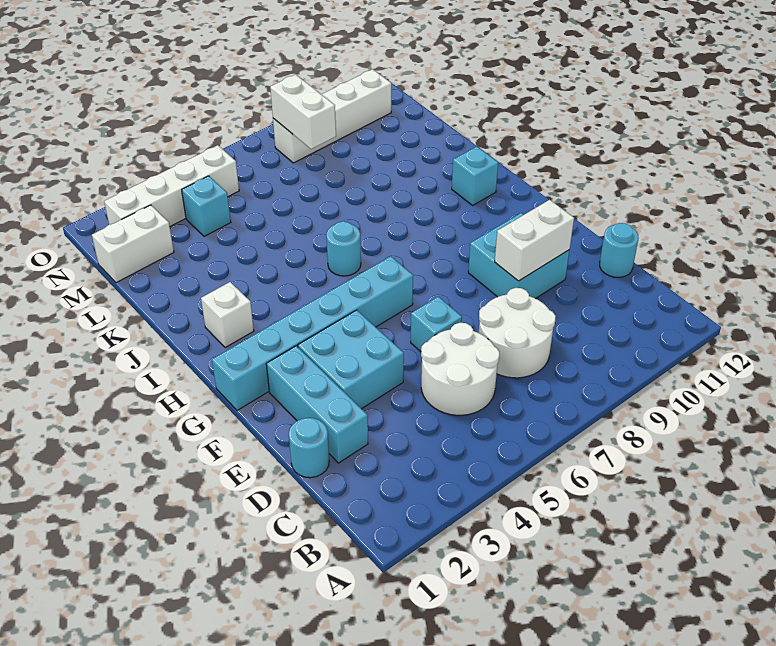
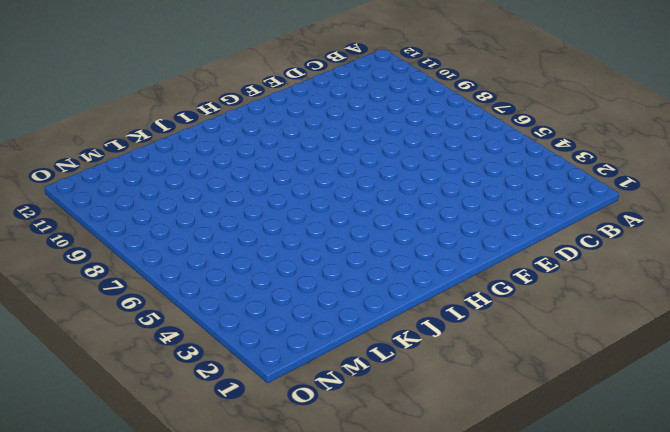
none -> white 2x2 round brick [421,323,499,415]
none -> white 2x2 round brick [479,288,556,378]
none -> cyan 1x1 round brick [289,418,329,478]

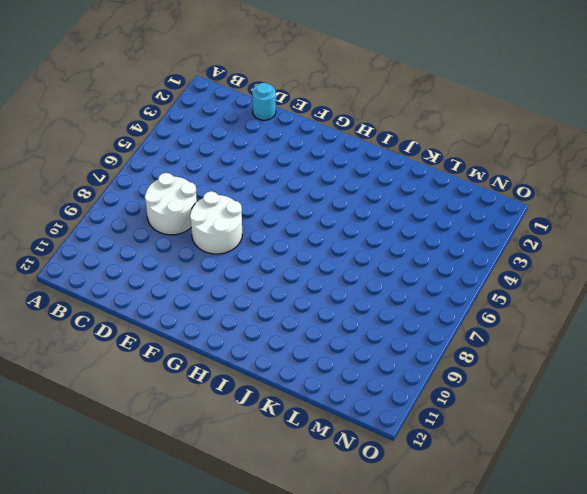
white 2x2 round brick [190,191,242,254] -> white 2x2 round brick moved to [421,323,499,415]
none -> cyan 1x3 brick [266,346,368,463]
none -> cyan 1x1 round brick [600,223,639,277]
none -> cyan 2x2 brick [298,310,404,409]

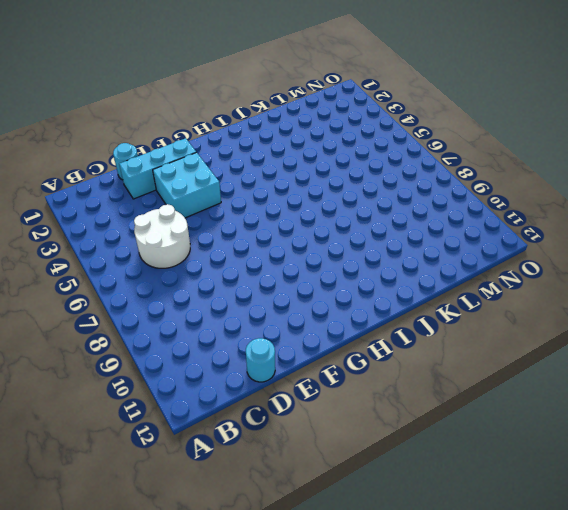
none -> white 2x2 round brick [479,288,556,378]
none -> cyan 1x1 brick [411,297,462,352]
none -> cyan 2x2 brick [468,213,570,299]

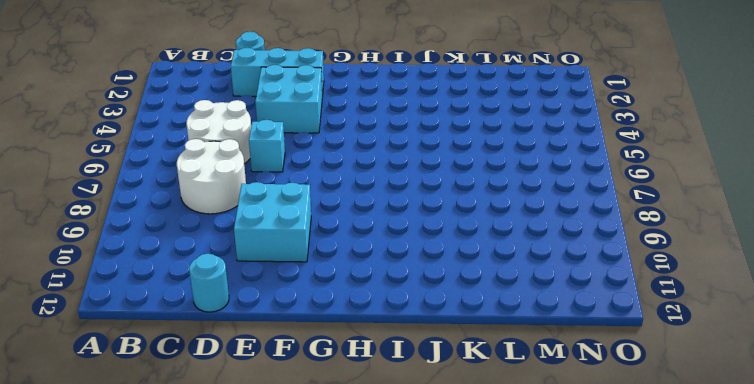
none -> cyan 1x6 brick [212,256,413,410]
none -> white 1x1 brick [201,282,254,348]
none -> cyan 1x1 round brick [326,222,361,276]

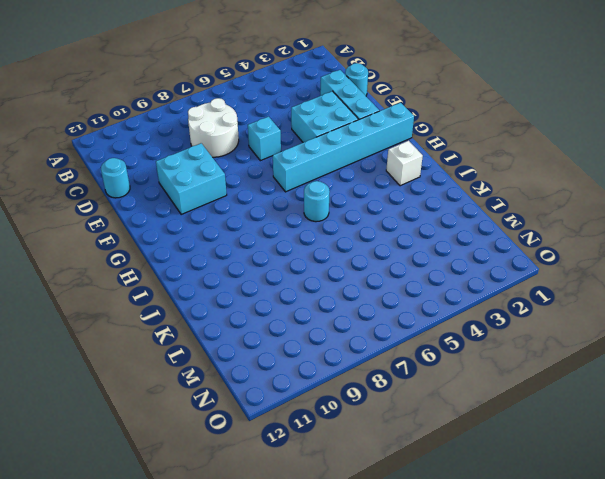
none -> white 2x2 round brick [421,323,499,415]
none -> cyan 1x1 brick [452,147,498,205]
none -> white 1x2 brick [92,205,174,283]

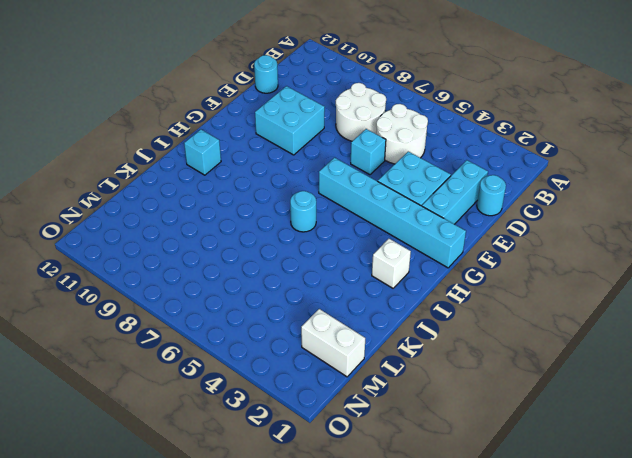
none -> cyan 1x1 brick [182,176,231,236]
none -> white 1x4 brick [104,145,239,226]
none -> white 1x4 brick [273,69,391,163]

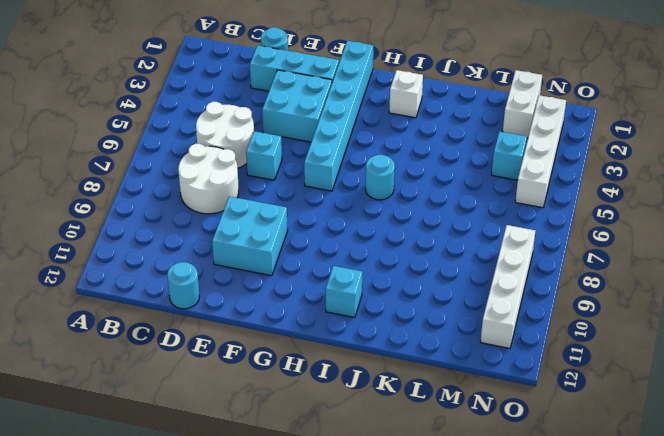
none -> white 1x2 brick [495,200,574,281]
none -> white 1x2 brick [270,74,336,149]

